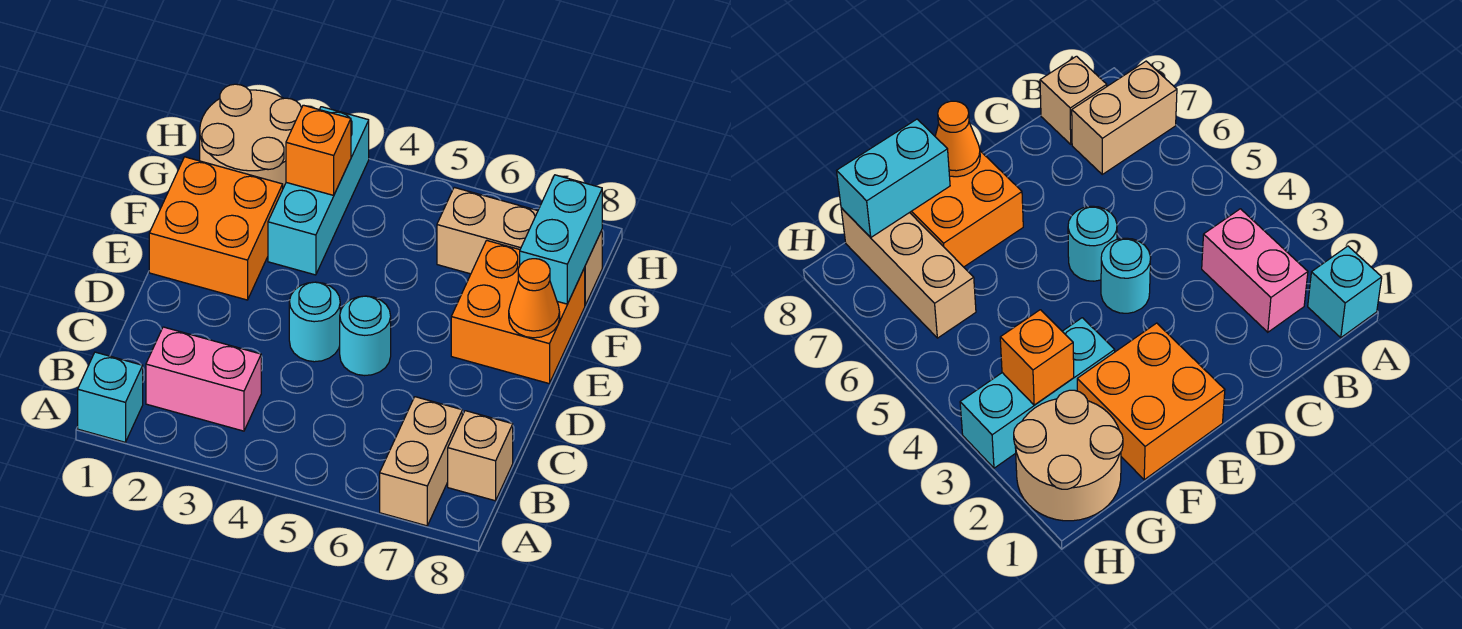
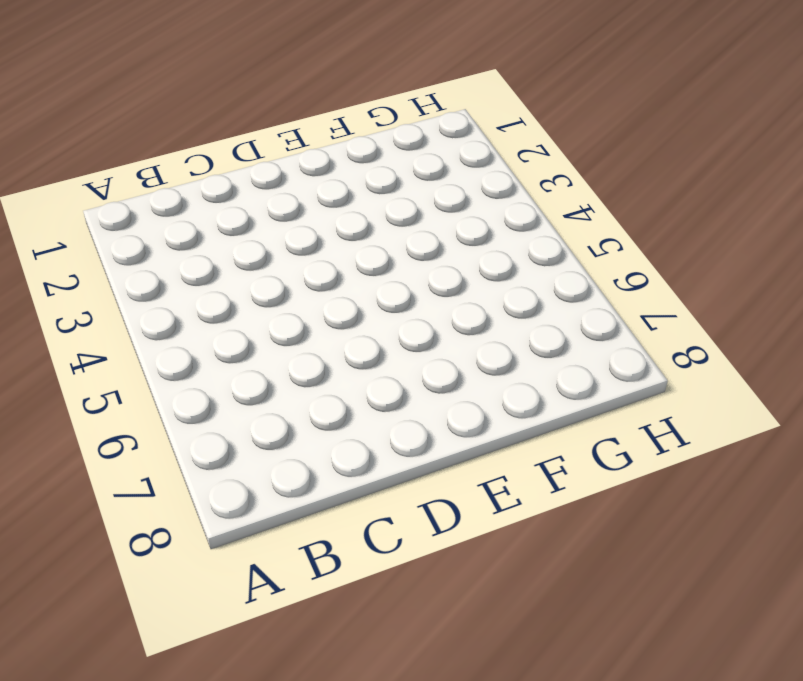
none -> cyan 1x1 brick [78,352,143,442]
none -> tan 1x2 brick [380,397,462,526]
none -> pink 1x2 brick [146,327,261,431]

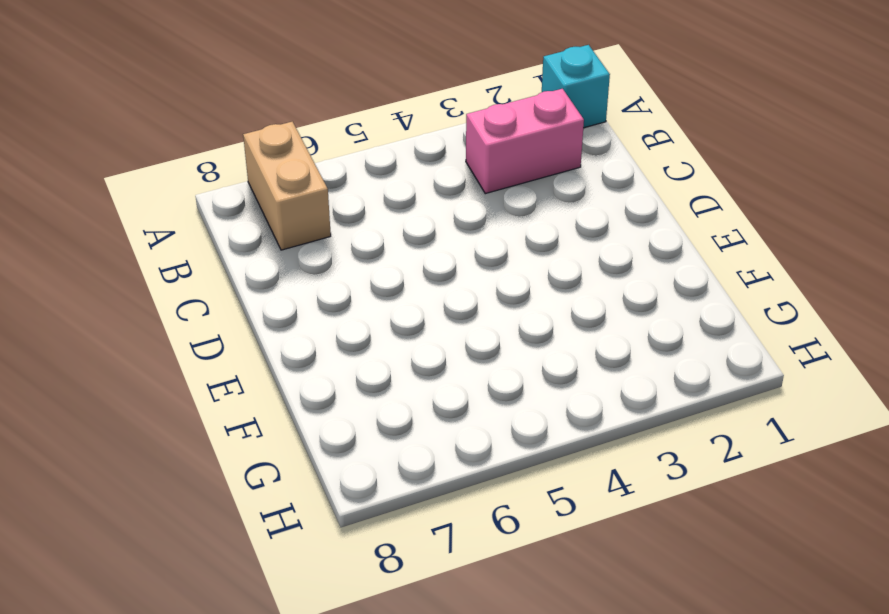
none -> tan 1x1 brick [448,411,513,501]
none -> cyan 1x1 round brick [289,282,340,362]
none -> cyan 1x1 round brick [340,296,391,376]

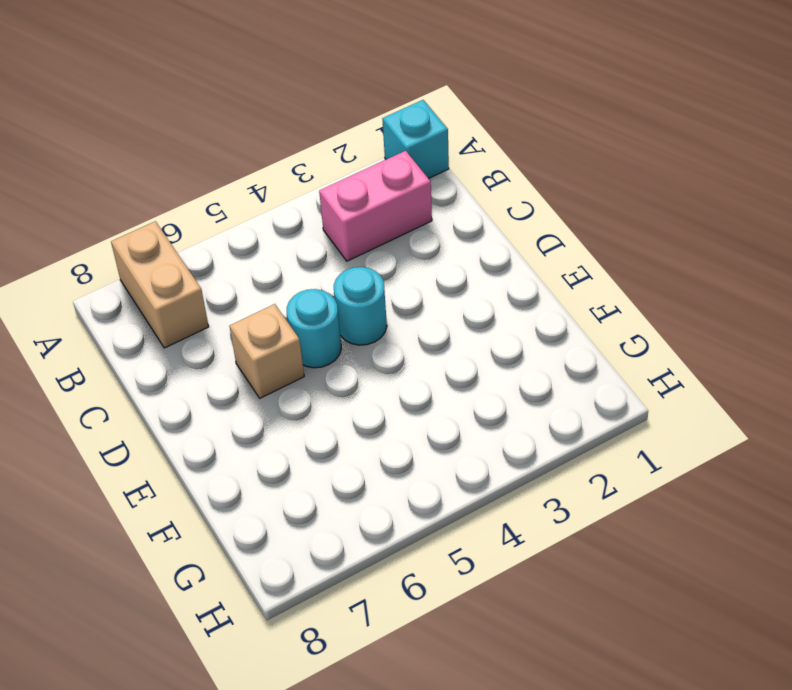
tan 1x1 brick [229,304,304,398] -> tan 1x1 brick moved to [448,411,513,501]
none -> orange 2x2 brick [149,157,283,300]
none -> orange 2x2 brick [451,240,585,383]
none -> cyan 1x3 brick [268,107,369,275]

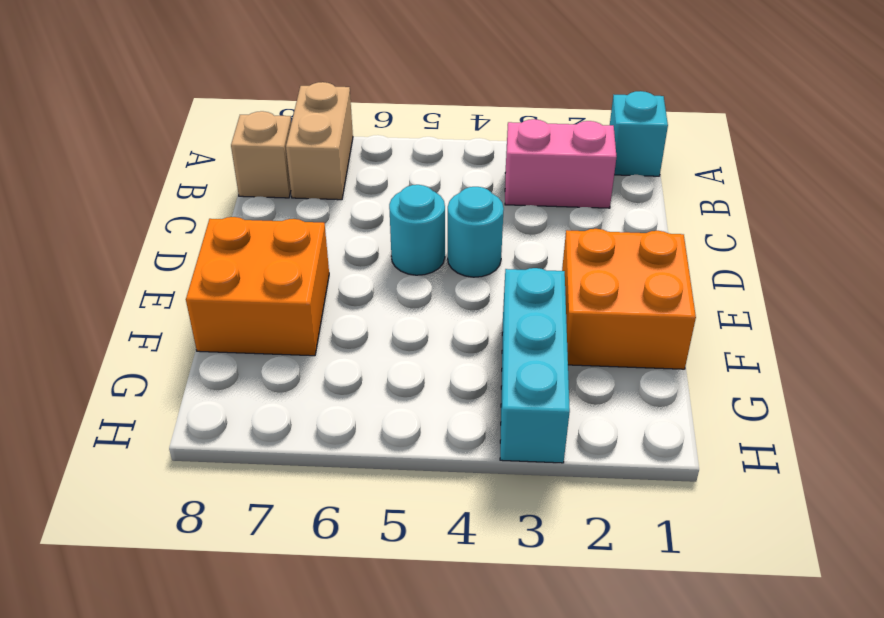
none -> tan 2x2 round brick [200,84,301,188]
none -> tan 1x3 brick [437,187,602,305]
none -> orange 1x1 cone [509,259,560,338]

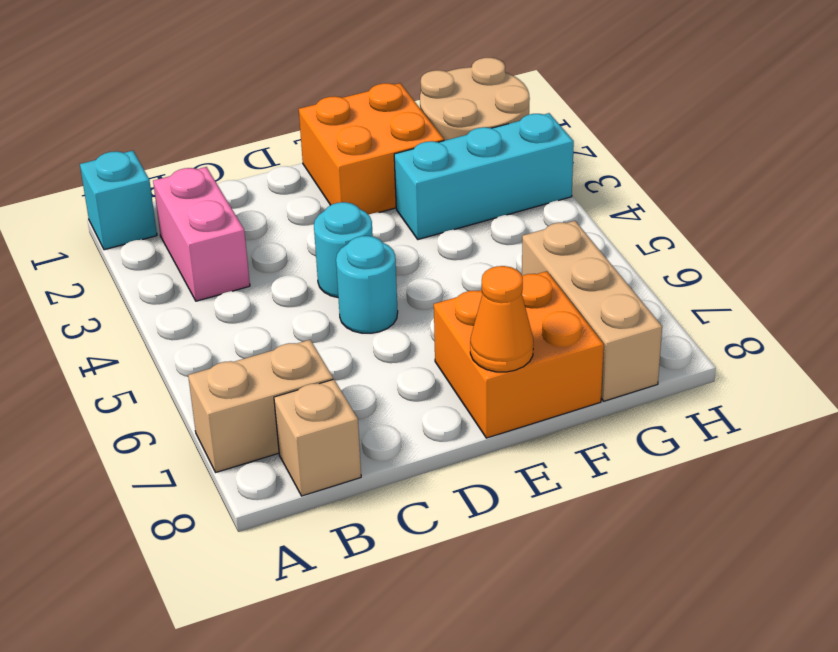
none -> cyan 1x2 brick [520,175,602,304]
none -> orange 1x1 brick [286,105,351,195]

